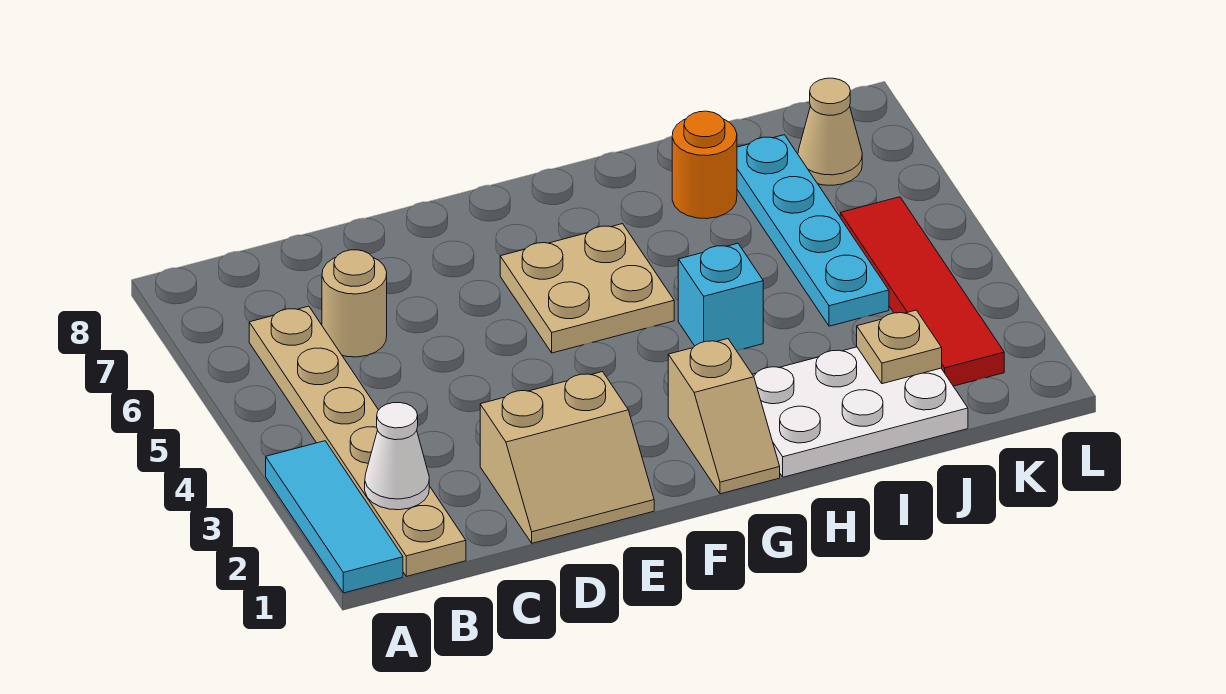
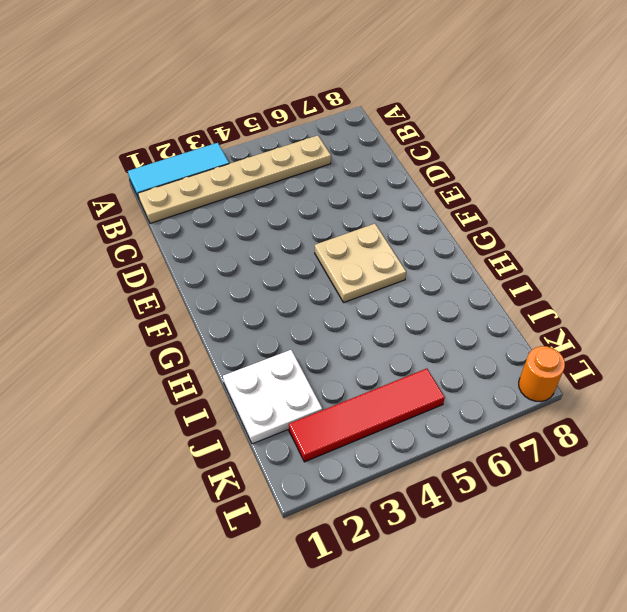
white 2x2 plate [223,350,322,444] -> white 2x3 plate [752,347,968,477]
orange 1x1 round brick [519,346,565,401] -> orange 1x1 round brick moved to [672,111,737,219]
none -> tan 1x1 round brick [322,250,387,357]
none -> tan 2x2 slope [480,372,654,543]
none -> tan 1x2 slope [668,339,780,494]

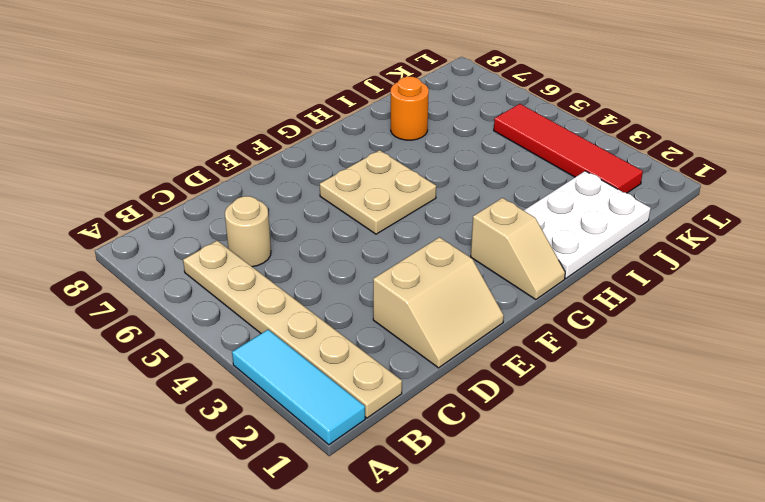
none -> cyan 1x1 brick [678,243,763,351]
none -> cyan 1x4 plate [737,135,889,326]
none -> tan 1x1 cone [798,78,862,185]

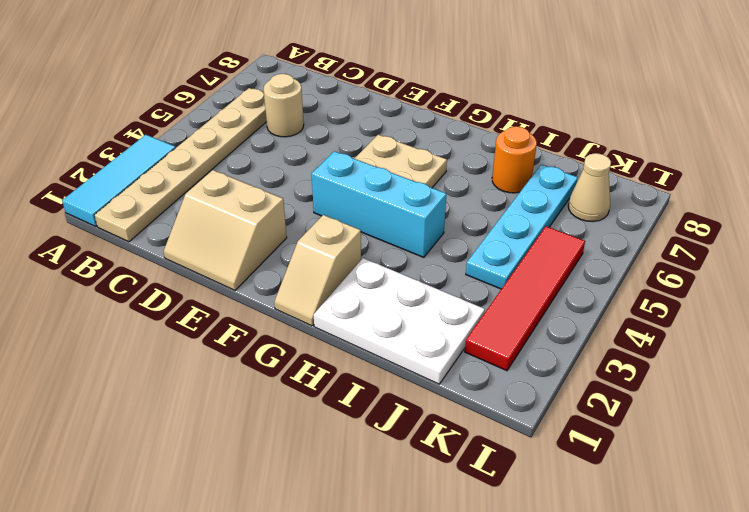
cyan 1x3 brick [312,151,446,257] -> cyan 1x1 brick [678,243,763,351]
none -> white 1x1 cone [365,403,429,510]
none -> tan 1x1 plate [857,310,942,384]

